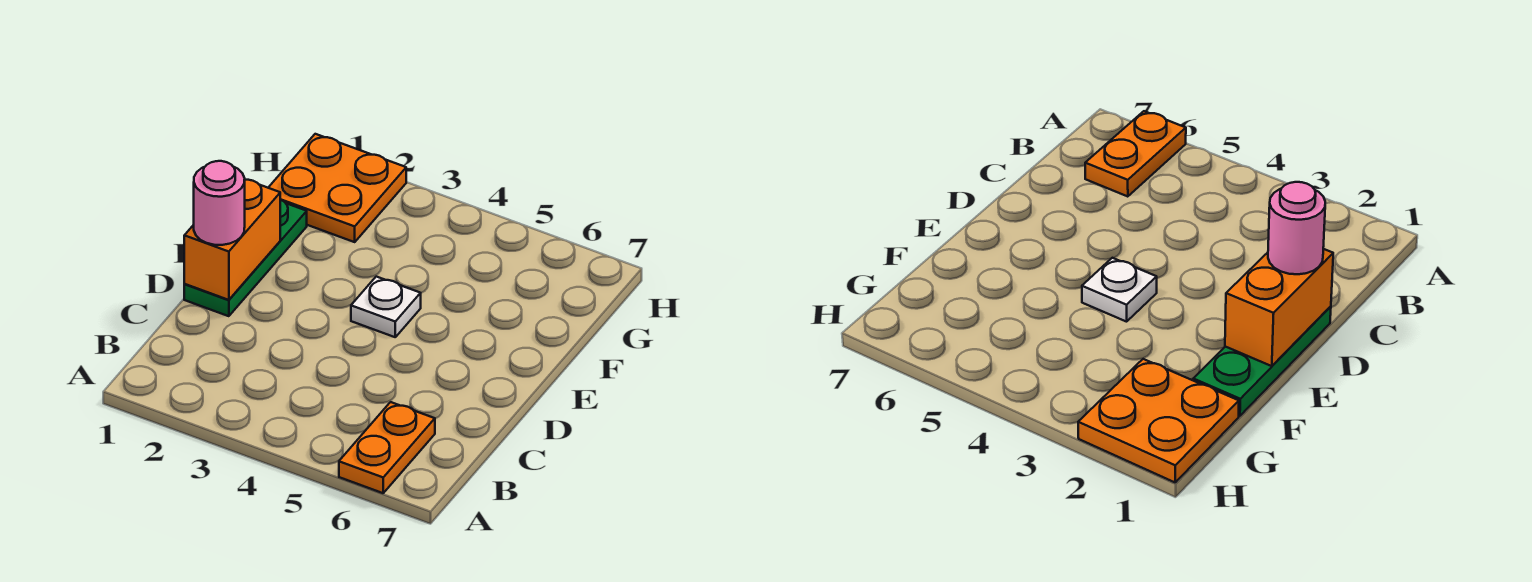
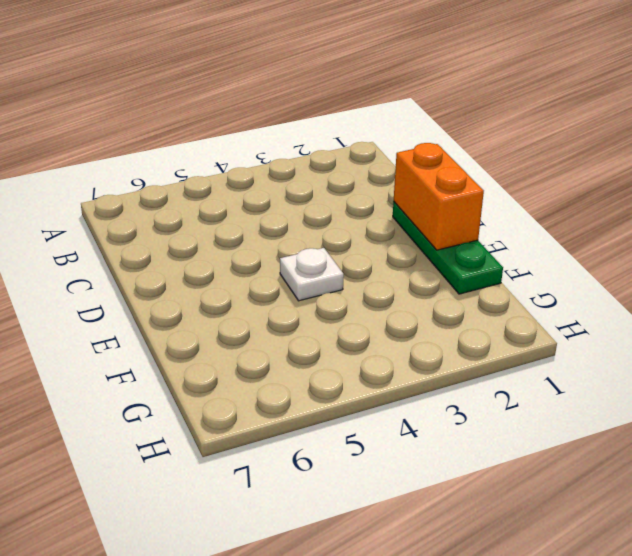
none -> orange 1x2 plate [339,402,435,493]
none -> orange 2x2 plate [268,134,406,242]

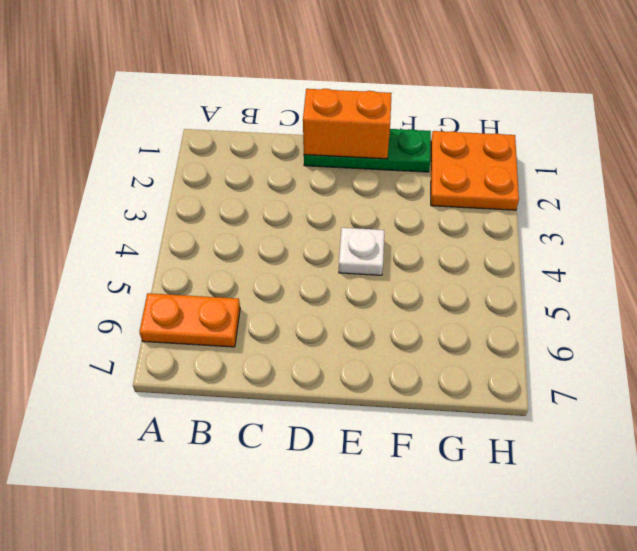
none -> pink 1x1 round brick [194,161,245,245]

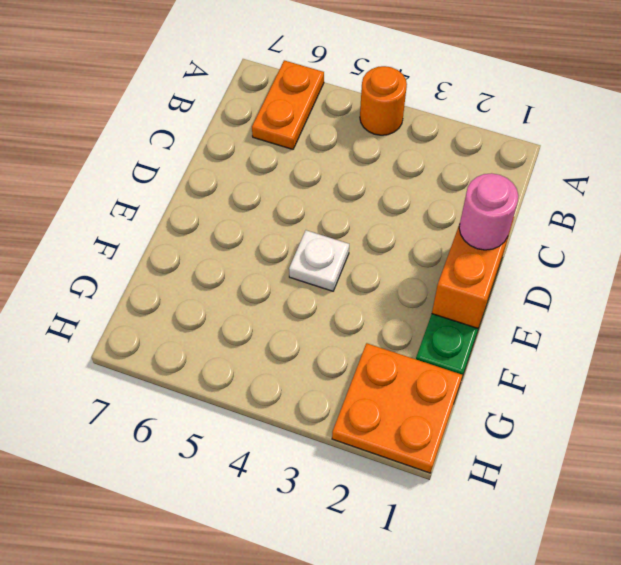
orange 1x1 round brick [360,66,407,135] -> none

